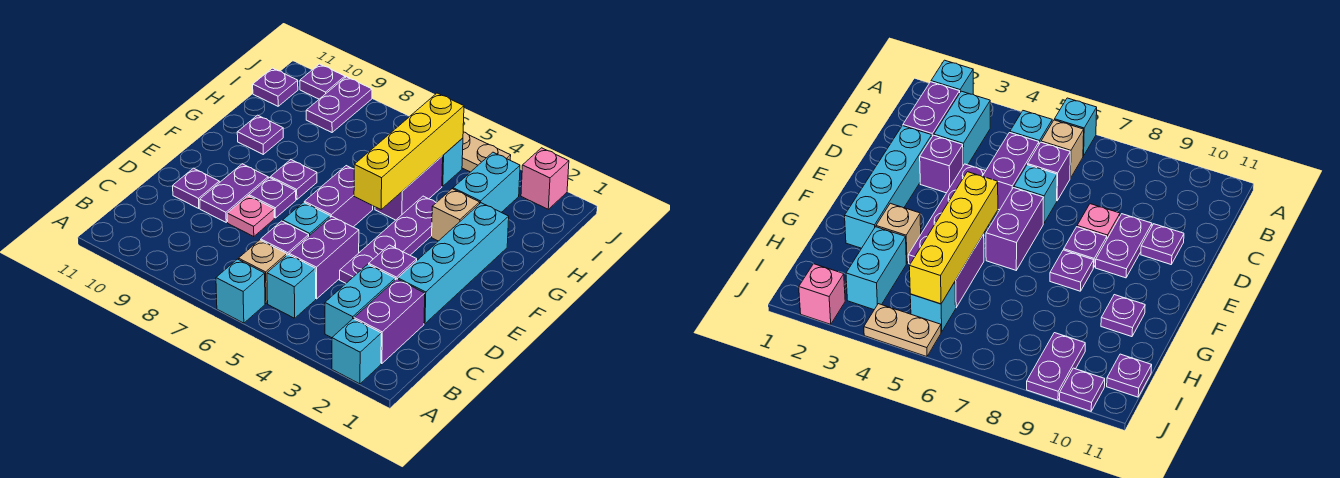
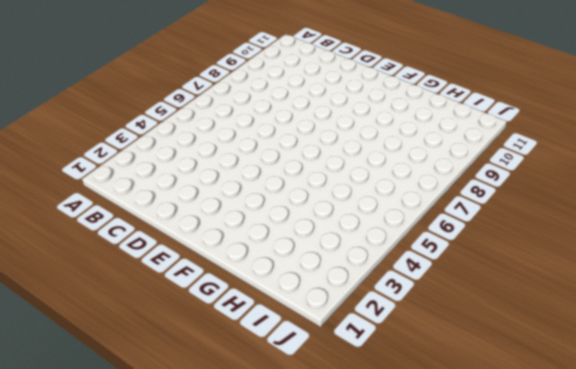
none -> cyan 1x1 brick [332,319,381,384]
none -> cyan 1x1 brick [216,259,265,323]
none -> purple 1x2 brick [354,279,425,364]

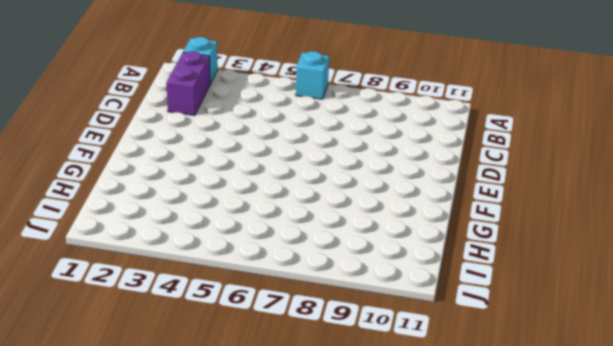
none -> cyan 1x2 brick [325,264,395,338]
none -> cyan 1x1 brick [267,255,316,318]
none -> tan 1x1 brick [239,240,287,303]

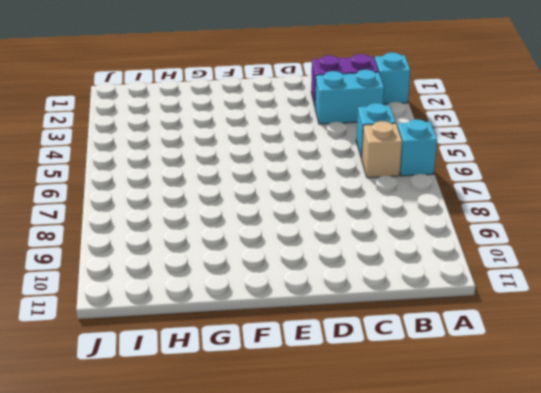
none -> purple 1x2 brick [289,216,359,299]
none -> purple 1x1 brick [261,221,309,255]
none -> cyan 1x4 brick [398,203,509,324]

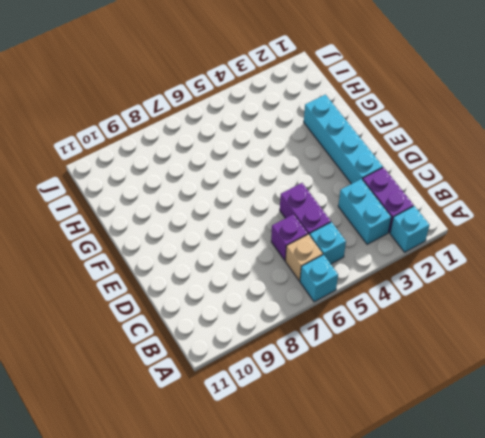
none -> purple 1x1 brick [369,245,417,280]
none -> purple 1x4 plate [340,196,436,283]
none -> cyan 1x1 brick [283,202,330,236]

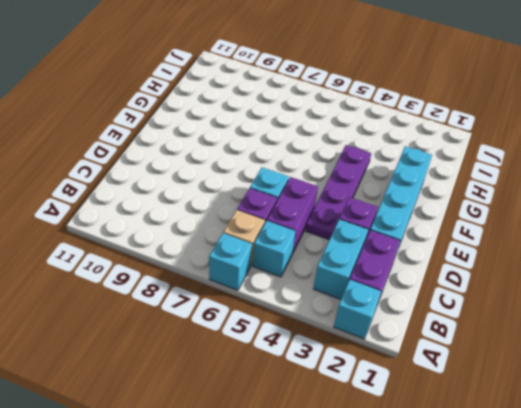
none -> pink 1x1 plate [227,196,274,237]
none -> purple 1x2 plate [200,164,268,222]
none -> purple 1x1 plate [173,168,219,209]

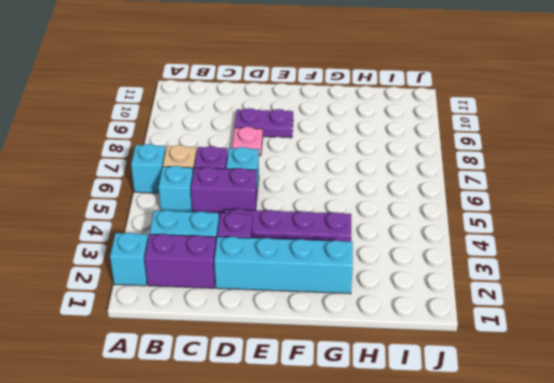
none -> purple 1x1 plate [173,168,219,209]
none -> purple 1x2 brick [304,166,373,227]
none -> purple 1x1 plate [249,177,296,218]

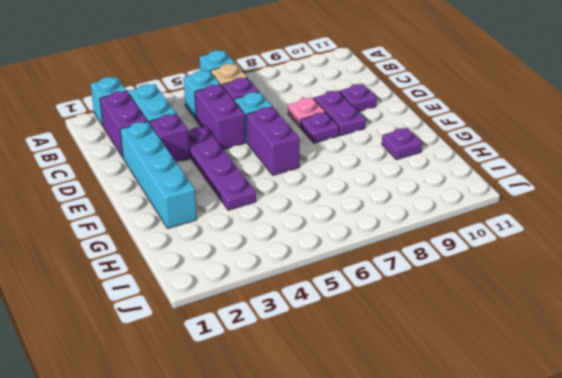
none -> purple 1x1 plate [271,160,317,200]
none -> tan 1x1 brick [432,189,480,241]
none -> purple 1x2 brick [375,156,443,220]

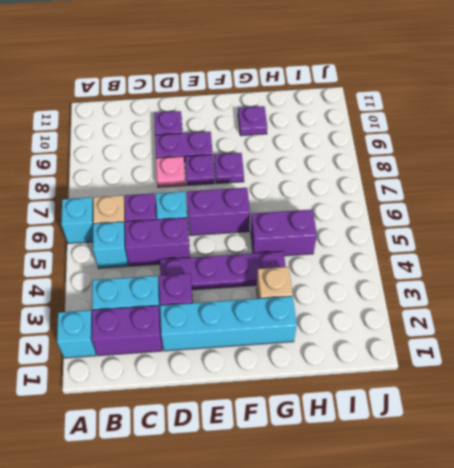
none -> cyan 1x2 brick [453,152,520,212]
none -> cyan 1x1 brick [442,138,463,186]
none -> purple 1x2 plate [306,77,372,132]

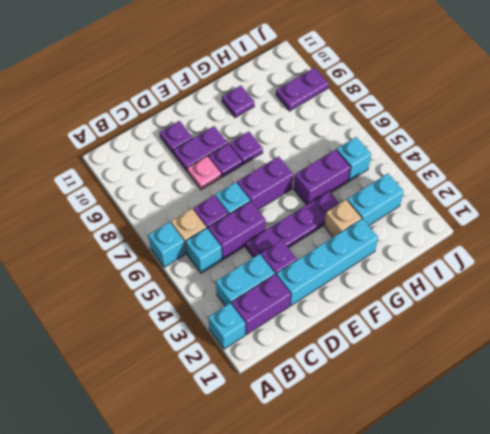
none -> purple 1x1 plate [253,68,298,106]
none -> pink 1x1 brick [521,148,569,209]
none -> tan 1x2 plate [462,132,511,172]

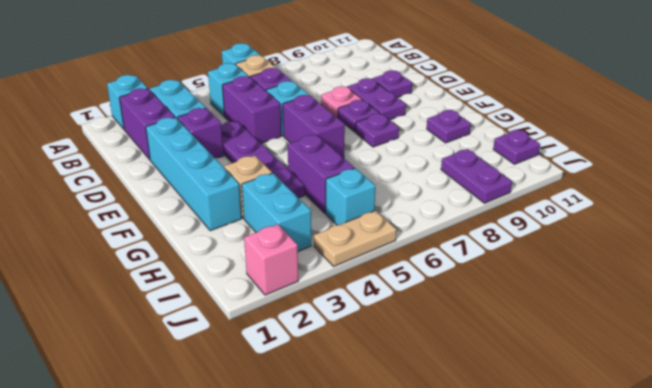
none -> purple 1x1 plate [300,64,345,99]
none -> yellow 1x4 brick [354,93,464,209]

